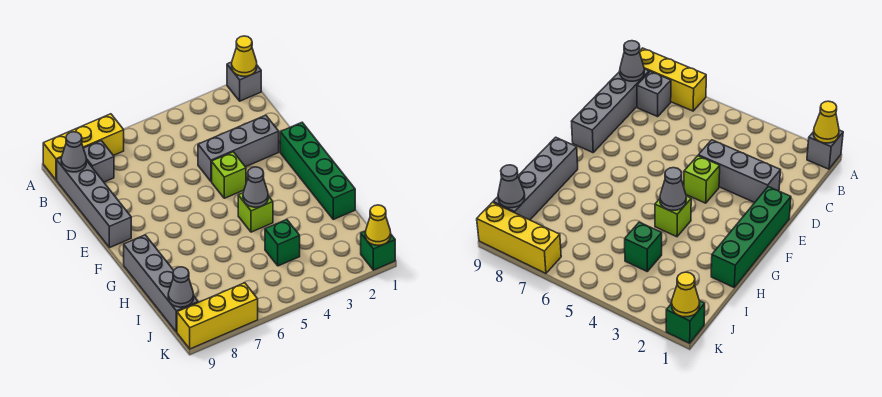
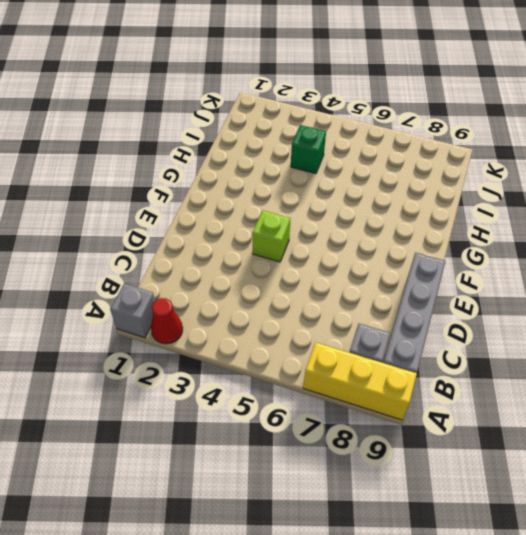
red 1x1 cone [151,298,183,344] -> none
none -> grey 1x3 brick [198,115,279,181]
none -> green 1x4 brick [280,123,355,219]
none -> lime 1x1 brick [238,193,273,232]

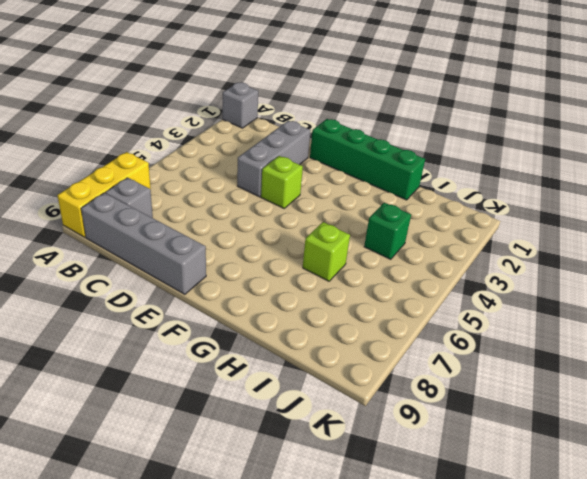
lime 1x1 brick [303,222,350,281] -> lime 1x1 brick moved to [238,193,273,232]
none -> grey 1x4 brick [124,235,198,332]
none -> green 1x1 brick [361,231,395,270]
none -> yellow 1x3 brick [177,283,258,349]

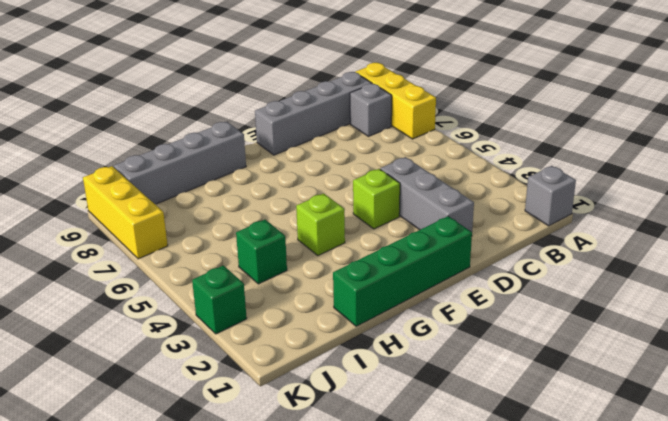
green 1x1 brick [192,265,247,334] -> green 1x1 brick moved to [361,231,395,270]
none -> yellow 1x1 cone [232,36,257,76]
none -> grey 1x1 cone [61,132,86,172]
none -> grey 1x1 cone [243,167,268,207]

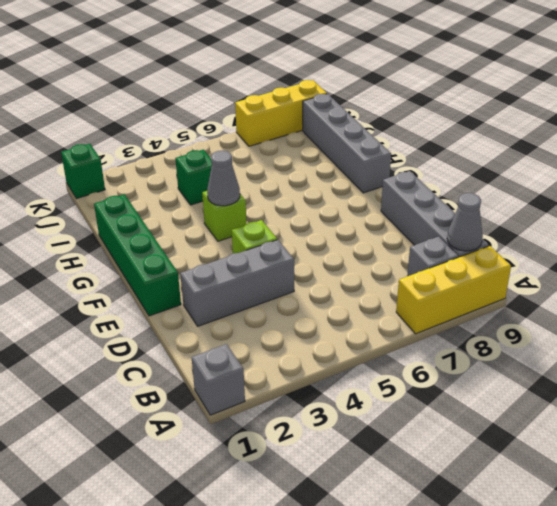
none -> yellow 1x1 cone [232,36,257,76]
none -> grey 1x1 cone [168,267,194,307]
none -> yellow 1x1 cone [365,205,391,245]

